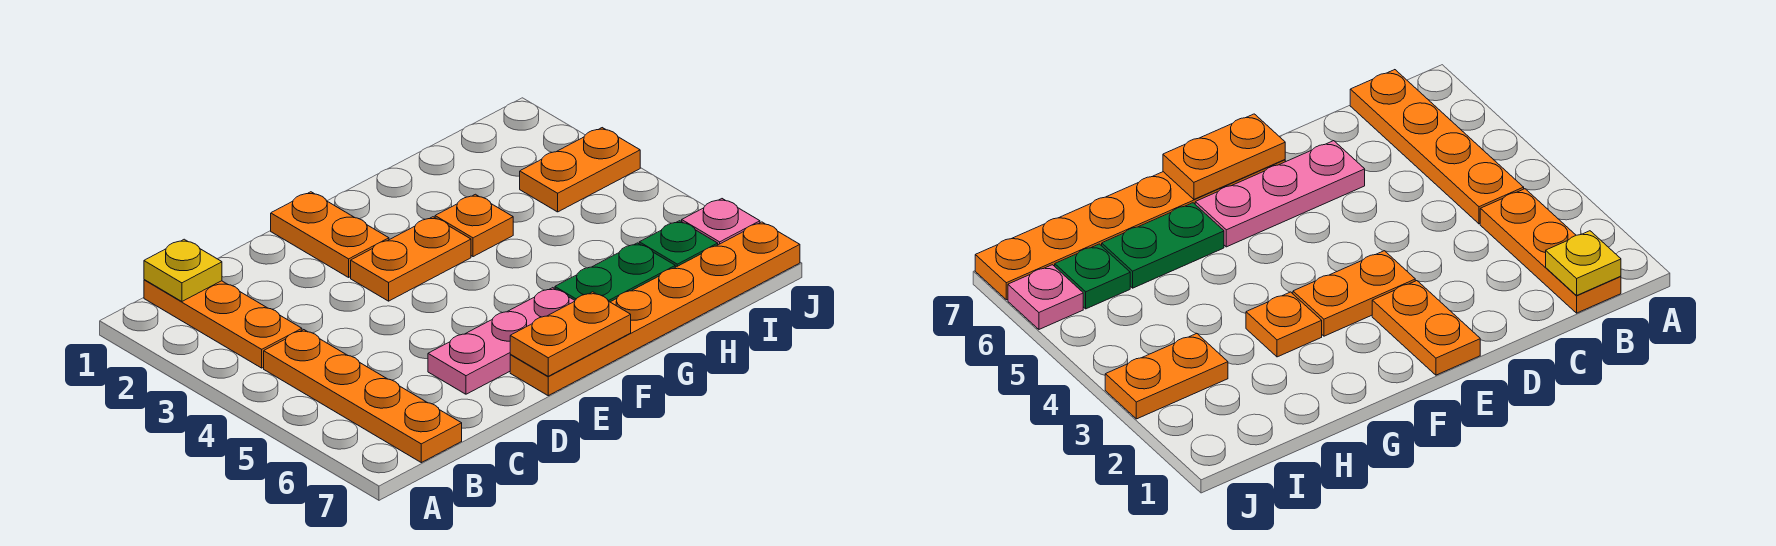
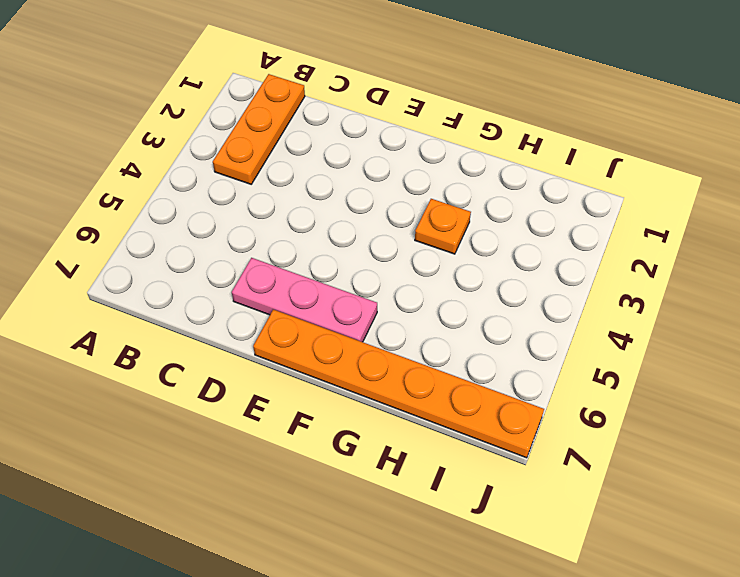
none -> orange 1x4 plate [264,330,462,463]
none -> orange 1x2 plate [271,192,389,277]
none -> orange 1x2 plate [351,217,471,301]

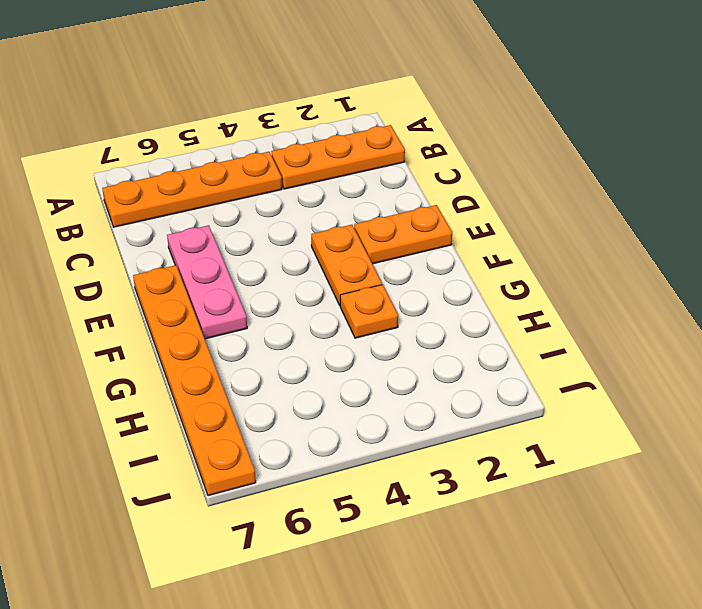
none -> green 1x2 plate [555,243,675,302]
none -> orange 1x2 plate [520,128,640,212]
none -> green 1x1 plate [639,221,718,267]

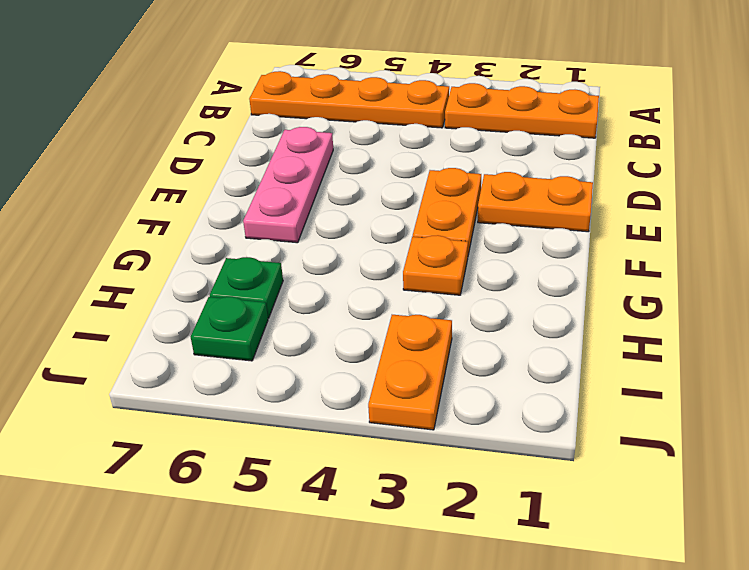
green 1x1 plate [210,257,283,318] -> green 1x2 plate [555,243,675,302]
none -> orange 1x6 plate [510,222,800,396]
none -> pink 1x1 plate [682,199,760,245]
none -> yellow 1x1 plate [144,239,222,301]

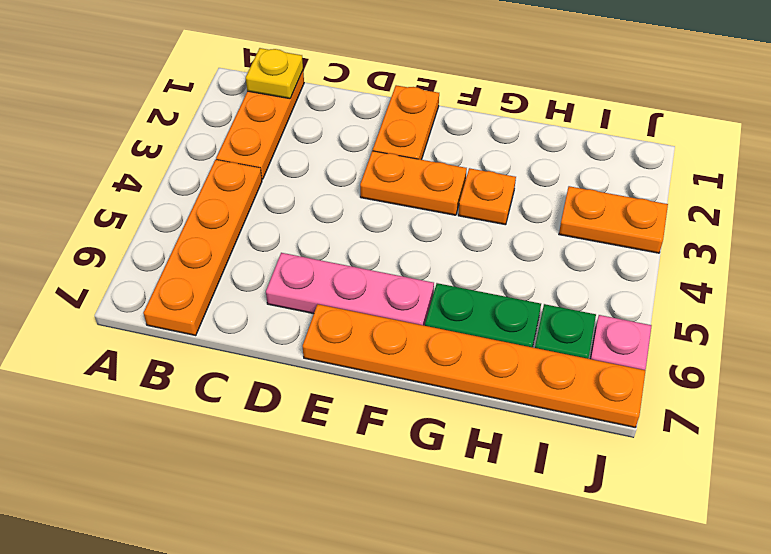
none -> orange 1x2 plate [510,292,631,376]

